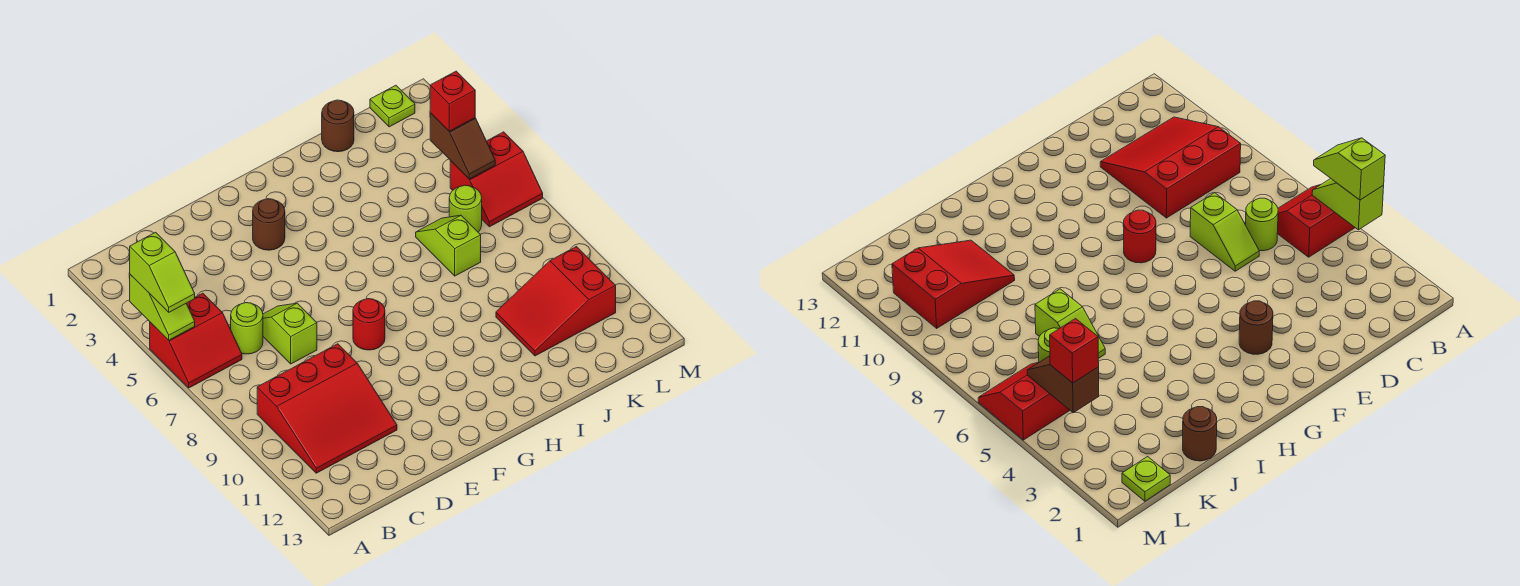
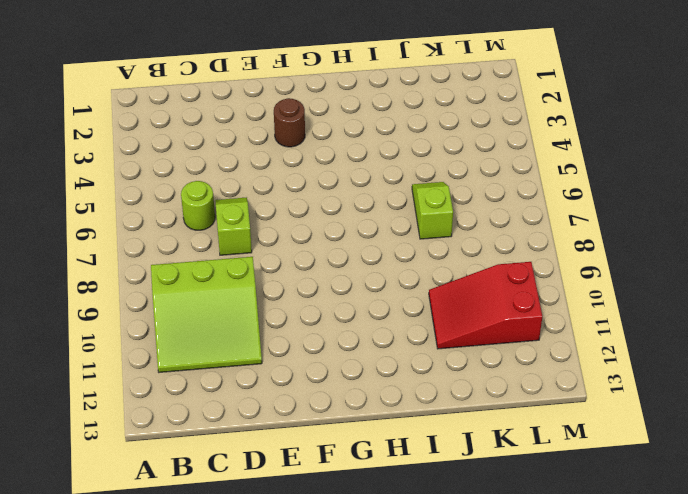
lime 3x3 slope [151,257,262,372] -> red 3x3 slope [257,344,397,473]
none -> red 2x2 slope [150,293,242,388]
none -> red 1x1 round brick [353,299,385,350]
none -> brown 1x1 round brick [322,100,354,152]

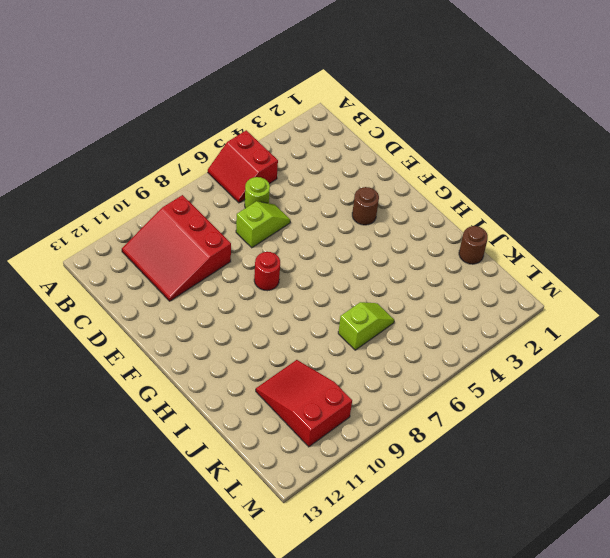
none -> lime 1x1 round brick [449,185,482,232]
none -> lime 1x1 plate [370,85,415,127]
none -> red 2x2 slope [450,132,543,227]

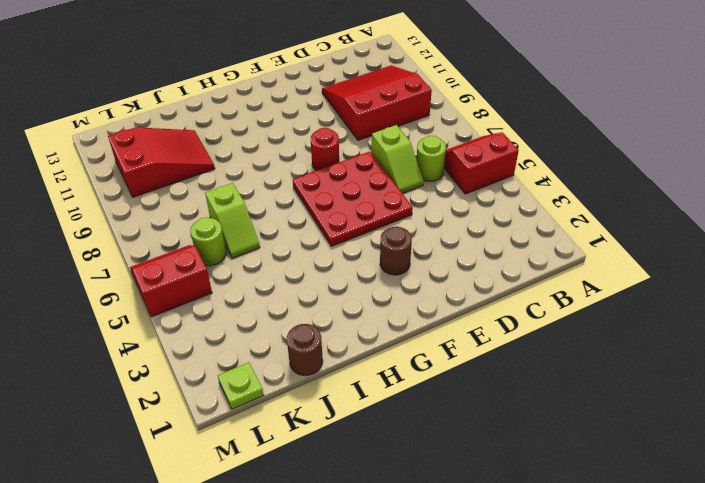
red 3x3 plate [293,151,413,246] -> none
none -> lime 1x2 slope [130,275,195,340]
none -> brown 1x2 slope [430,113,495,179]
none -> lime 1x2 slope [129,232,195,312]

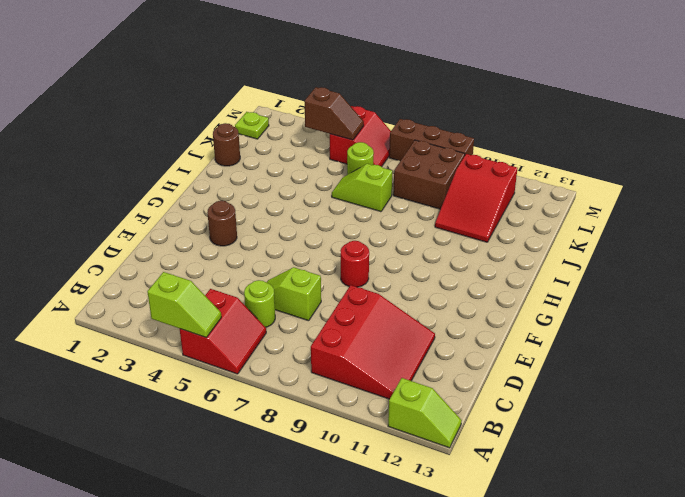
lime 1x2 slope [388,378,462,448] -> lime 1x2 slope moved to [129,232,195,312]
brown 2x2 brick [393,140,465,209] -> none
brown 1x3 brick [389,119,474,161] -> none
none -> red 1x1 brick [430,71,475,131]

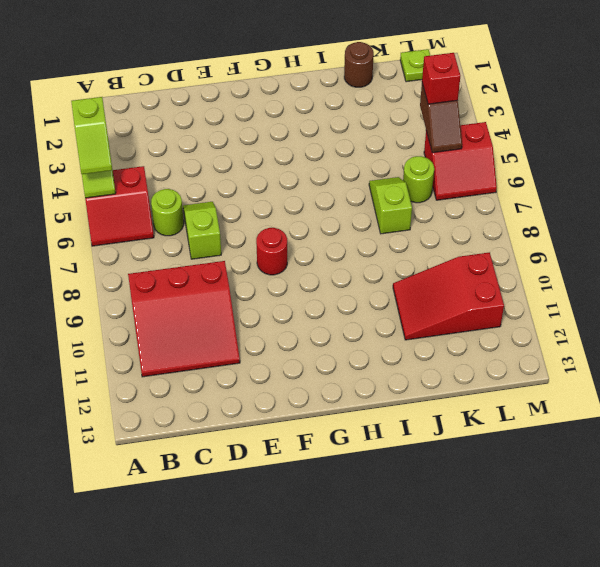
none -> brown 1x1 round brick [253,199,285,250]

